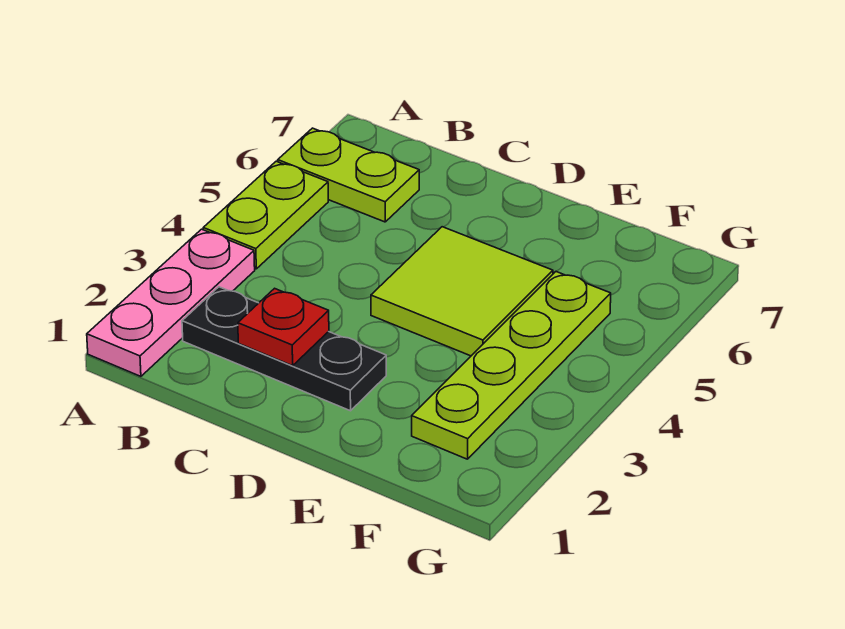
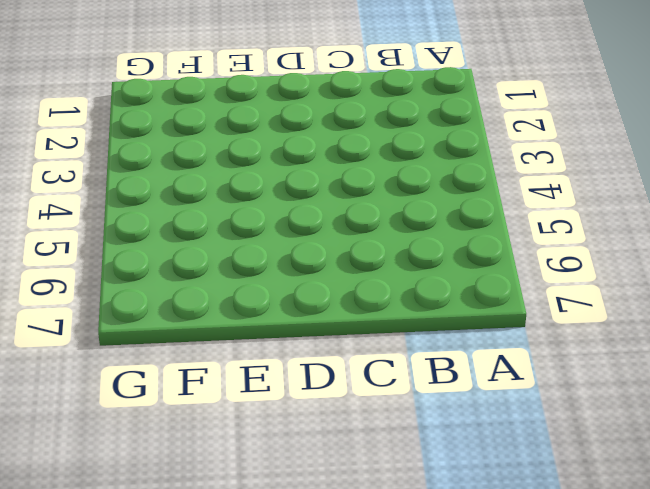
none -> pink 1x3 plate [87,229,255,376]
none -> lime 1x2 plate [203,161,328,269]

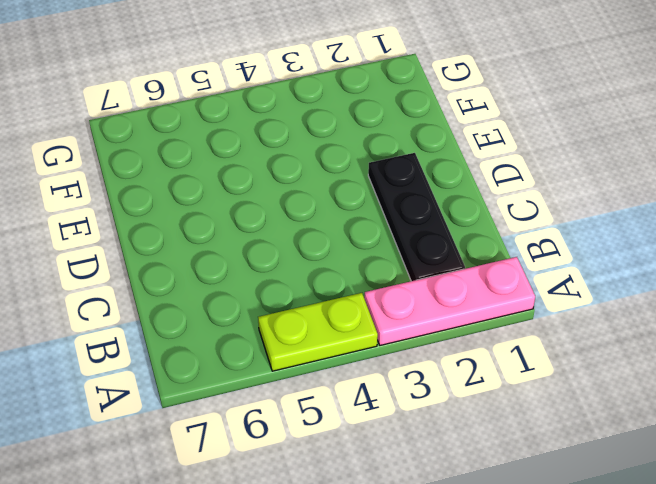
none -> lime 1x2 plate [278,128,419,222]
none -> lime 2x2 tile [371,227,553,356]

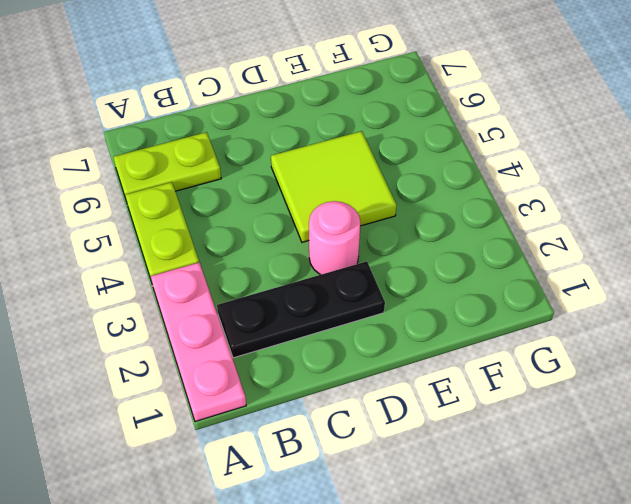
pink 1x1 round brick [309,201,360,275] -> none
none -> lime 1x4 plate [412,271,611,459]
none -> red 1x1 plate [238,288,329,366]

